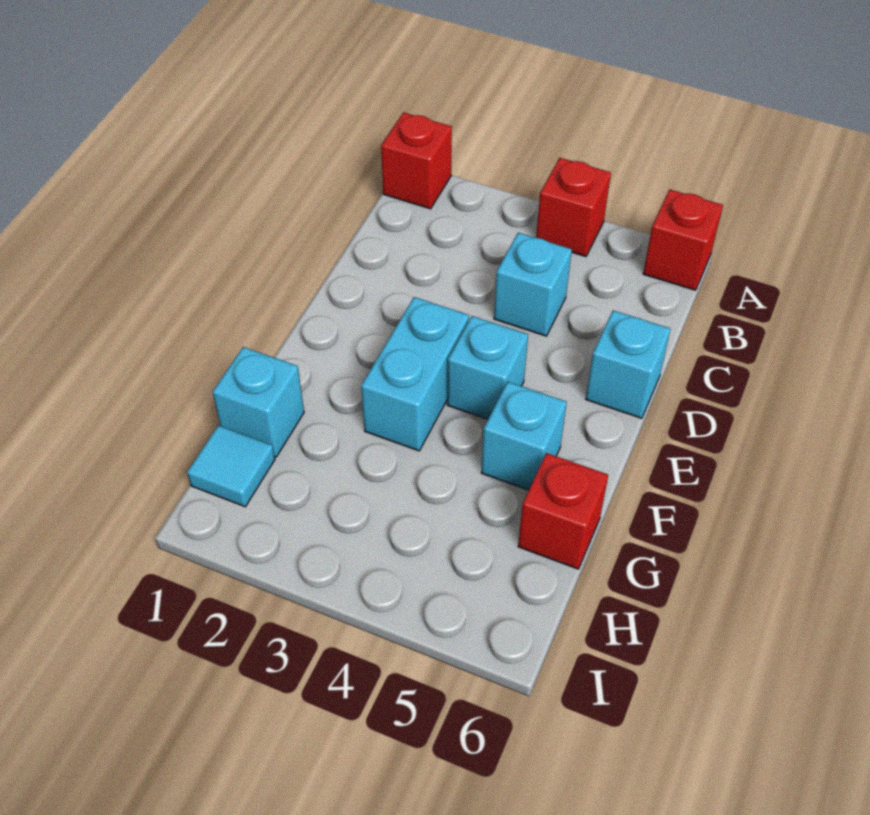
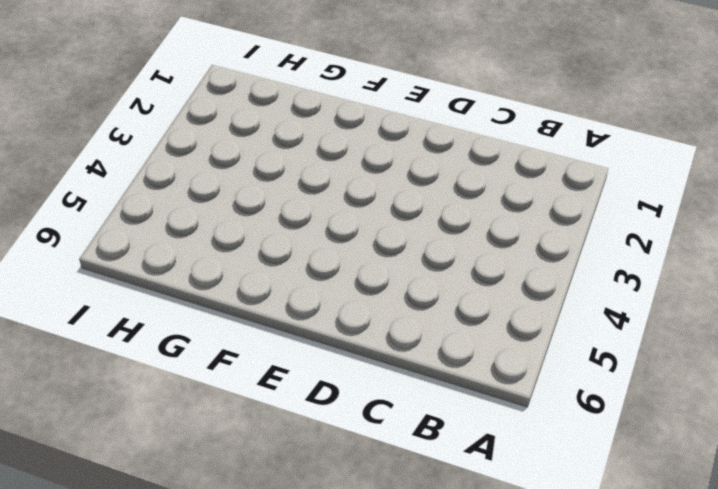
none -> red 1x1 brick [381,112,452,209]
none -> red 1x1 brick [536,158,611,257]

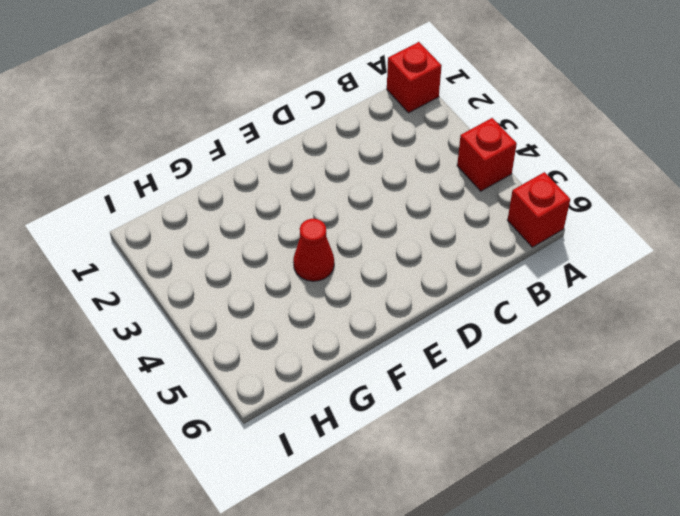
red 1x1 cone [293,219,334,281] -> none
none -> cyan 1x1 brick [494,233,572,336]
none -> cyan 1x1 brick [586,310,670,418]

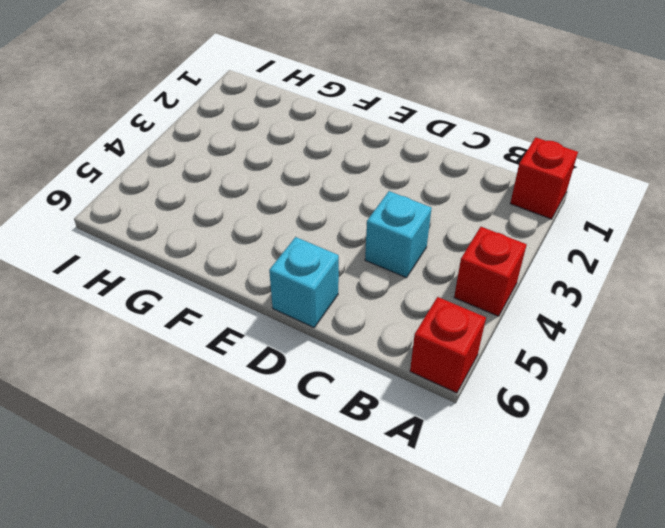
none -> cyan 1x2 brick [361,297,469,451]
none -> cyan 1x1 brick [447,316,528,419]

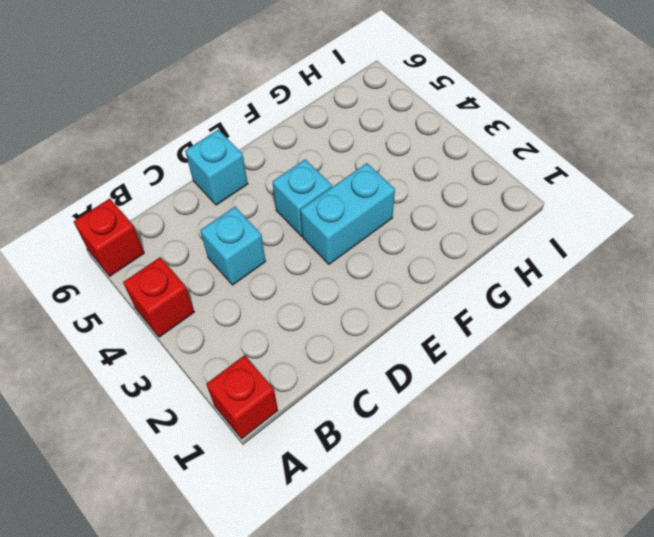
none -> cyan 1x1 brick [481,382,567,490]
none -> cyan 1x1 brick [213,347,304,457]

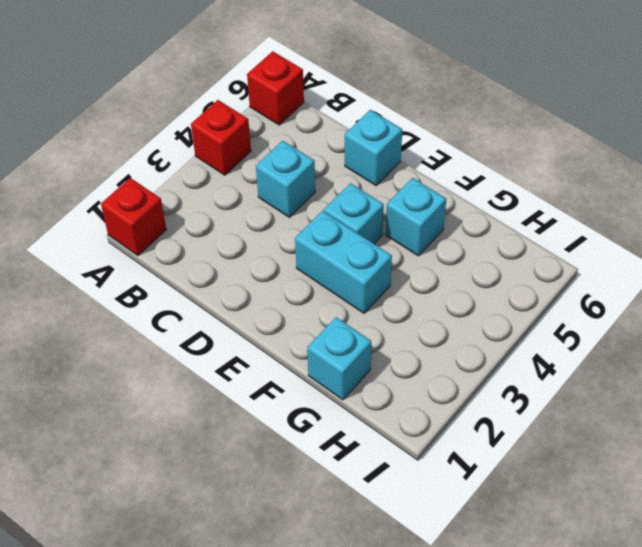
none -> red 1x1 brick [518,453,608,569]
none -> cyan 1x1 tile [187,425,275,507]

